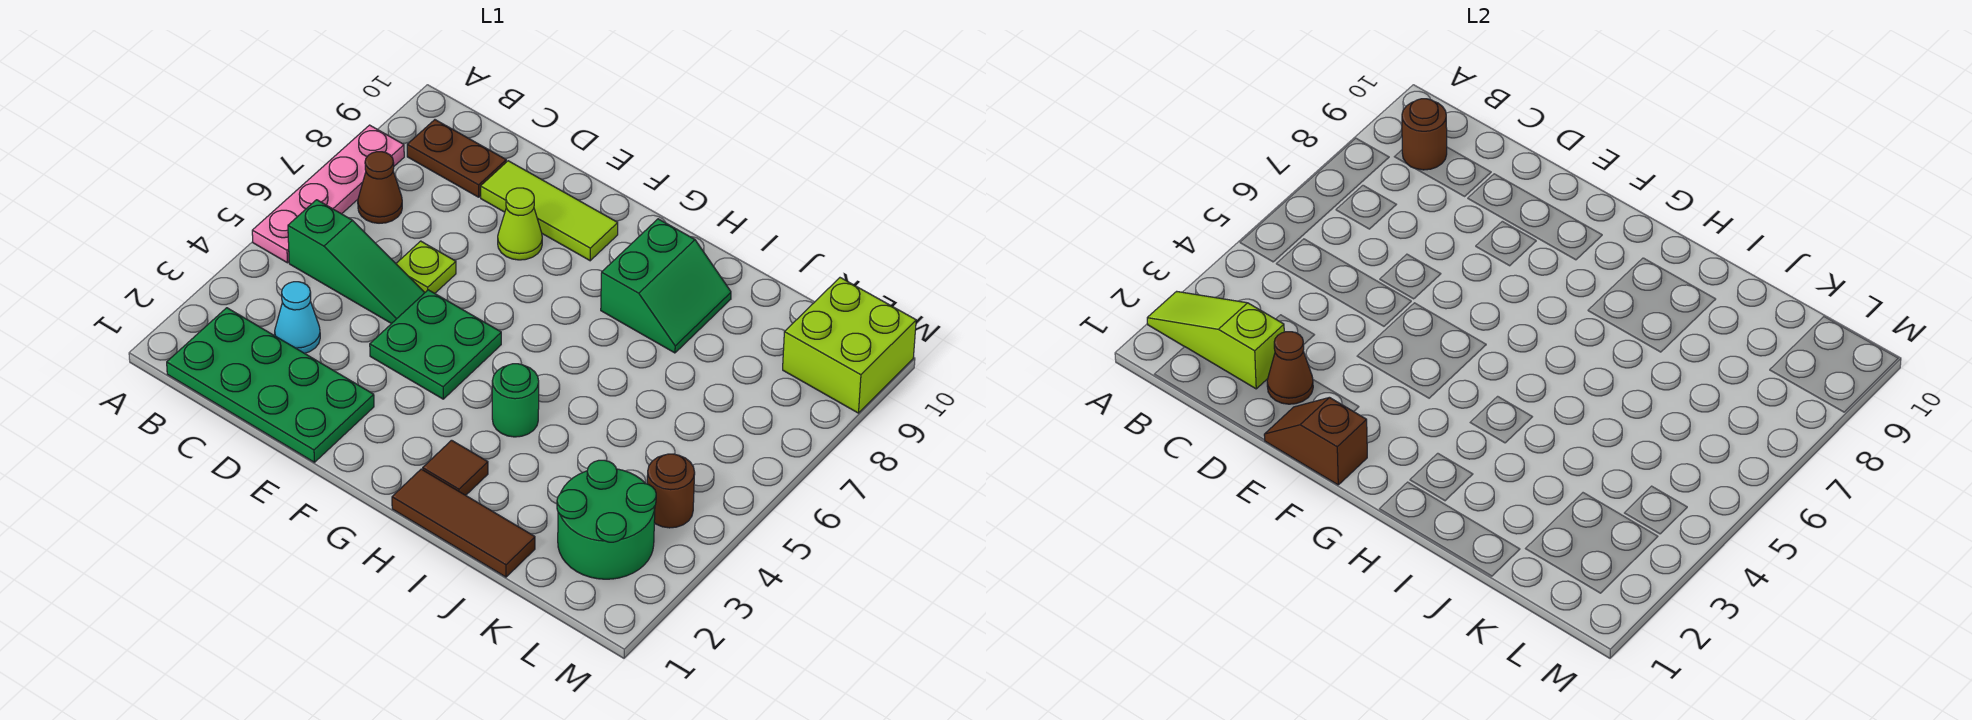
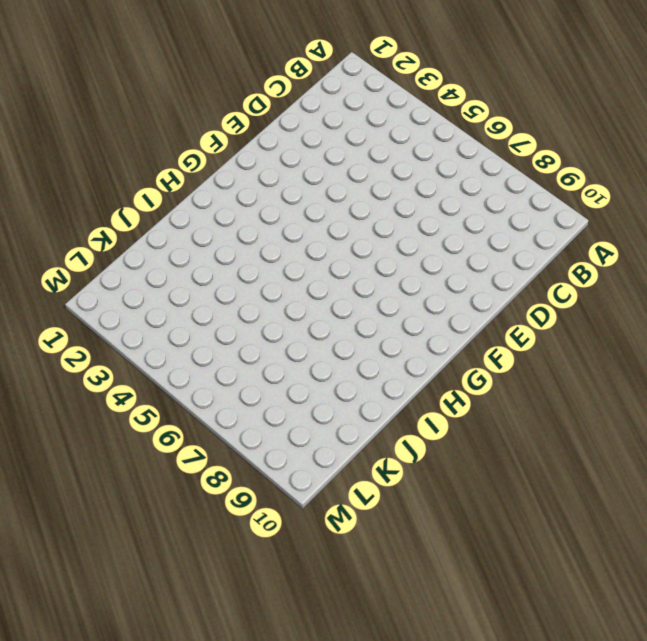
none -> pink 1x4 plate [252,125,404,263]
none -> green 2x4 plate [167,308,374,462]
none -> green 1x3 slope [288,200,425,324]

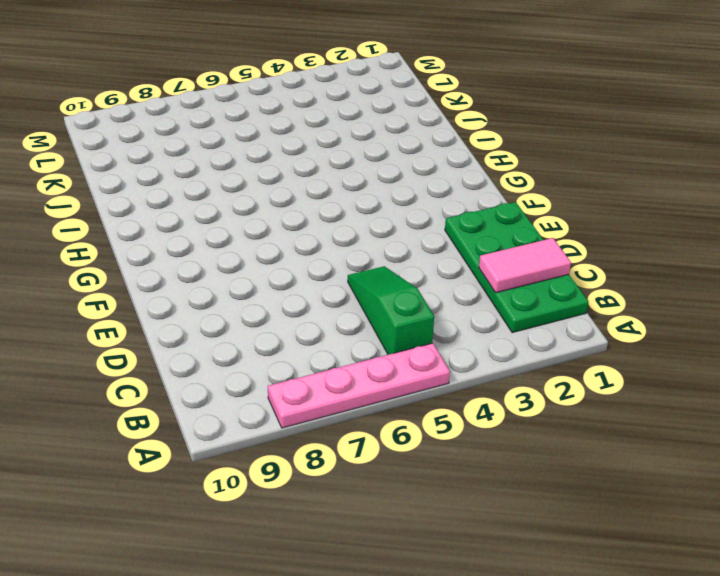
pink 1x2 tile [479,238,571,293] -> lime 1x3 slope [1147,291,1284,389]
none -> brown 1x1 cone [358,152,402,223]
none -> brown 1x2 plate [407,120,506,197]
none -> cyan 1x1 cone [275,282,320,353]

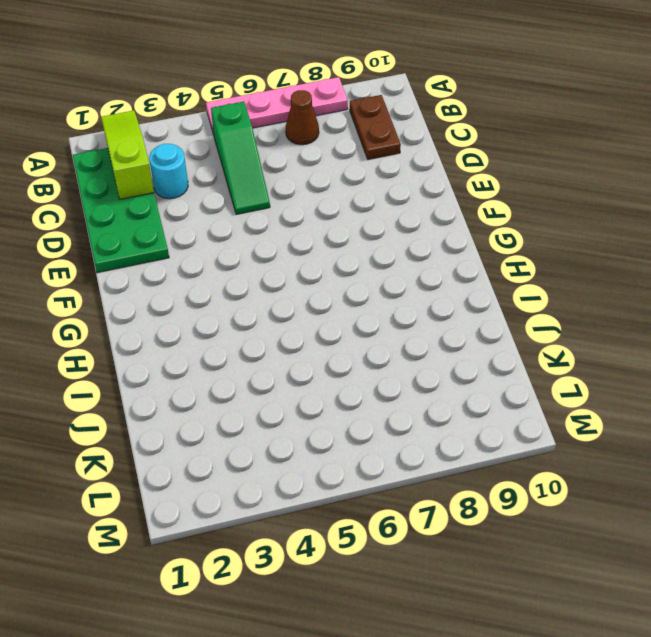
cyan 1x1 round brick [149,144,188,199] -> cyan 1x1 cone [275,282,320,353]
none -> lime 1x1 plate [396,241,456,293]
none -> lime 1x3 tile [481,161,618,261]
none -> green 2x2 plate [370,290,501,399]

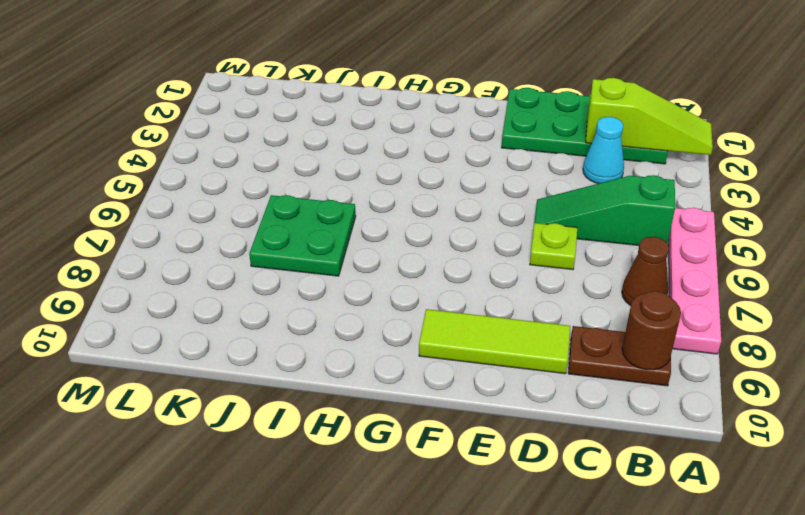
green 2x2 plate [249,195,356,276] -> green 2x2 plate moved to [370,290,501,399]
none -> lime 1x1 cone [498,188,542,260]
none -> brown 1x3 tile [392,469,535,577]
none -> brown 1x1 tile [423,440,488,495]

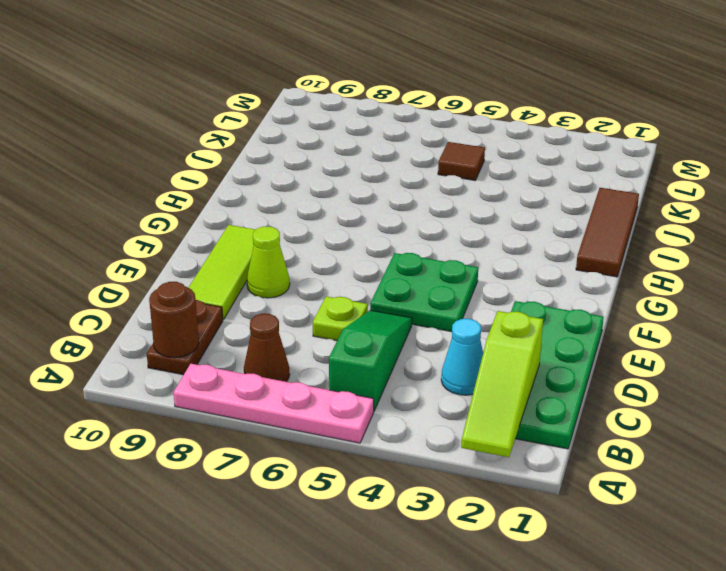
brown 1x1 tile [438,142,485,180] -> brown 1x1 tile moved to [423,440,488,495]
none -> green 1x1 round brick [492,364,539,437]
none -> green 2x2 slope [601,219,731,353]
none -> green 2x2 round brick [557,460,656,579]

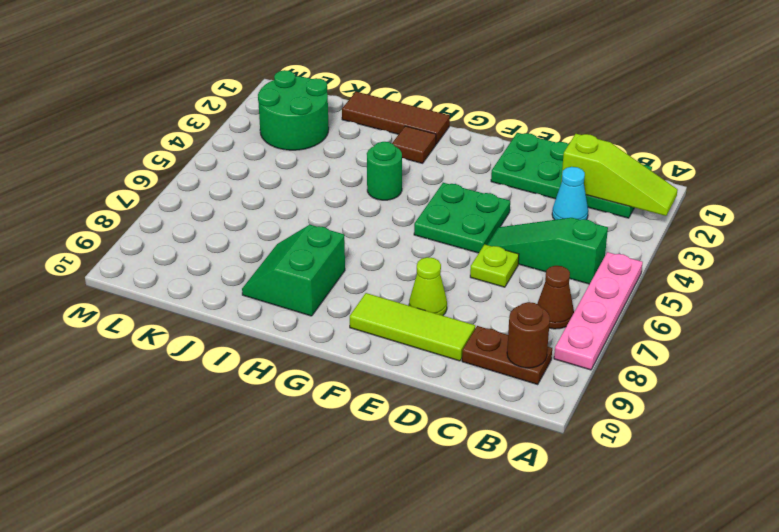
none -> brown 1x1 round brick [647,454,695,528]
none -> lime 2x2 brick [783,278,916,413]
none -> brown 1x1 cone [1267,332,1313,404]

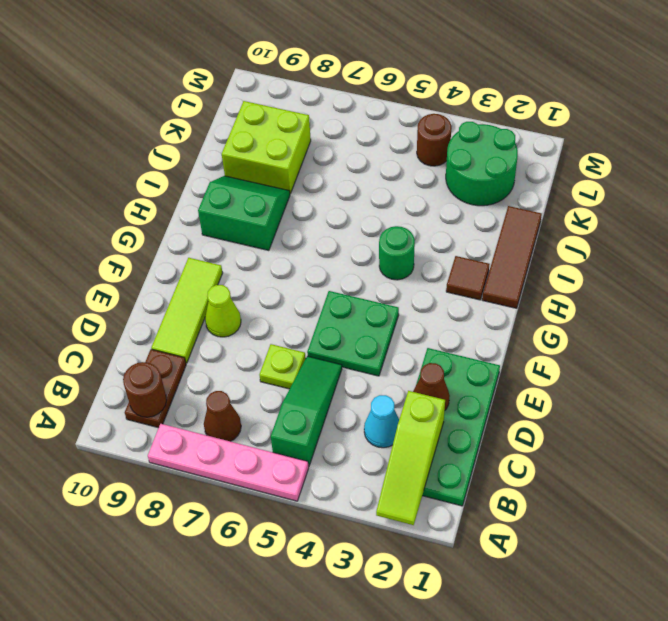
lime 2x2 brick [222,101,311,194] -> lime 2x2 brick moved to [783,278,916,413]
none -> brown 1x2 slope [1264,397,1367,485]

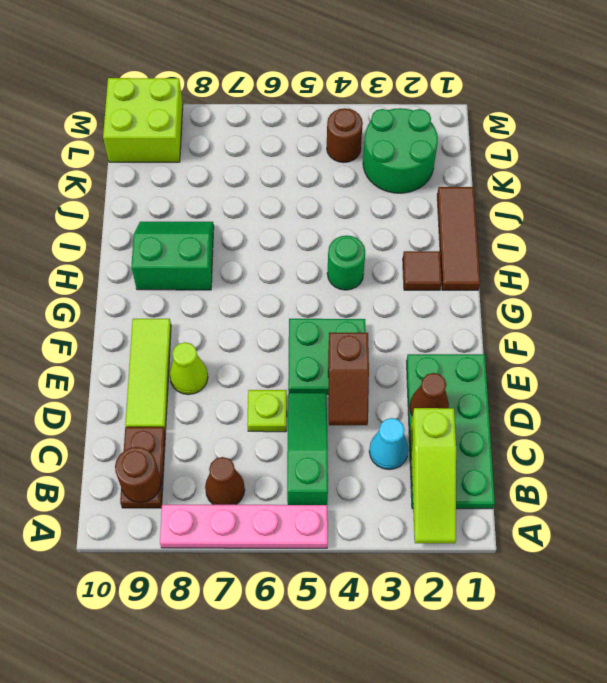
brown 1x2 slope [328,333,369,425] -> brown 1x2 slope moved to [1264,397,1367,485]

